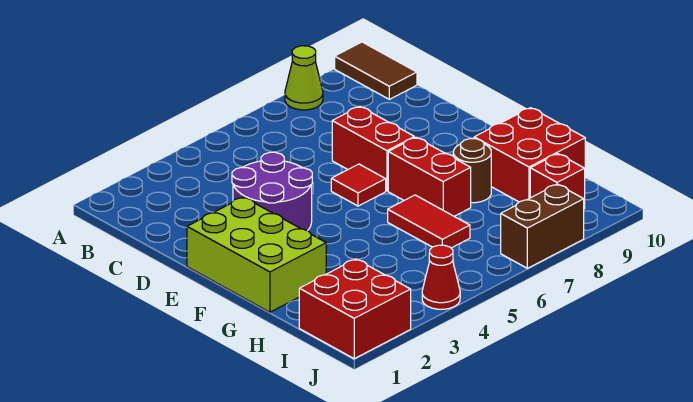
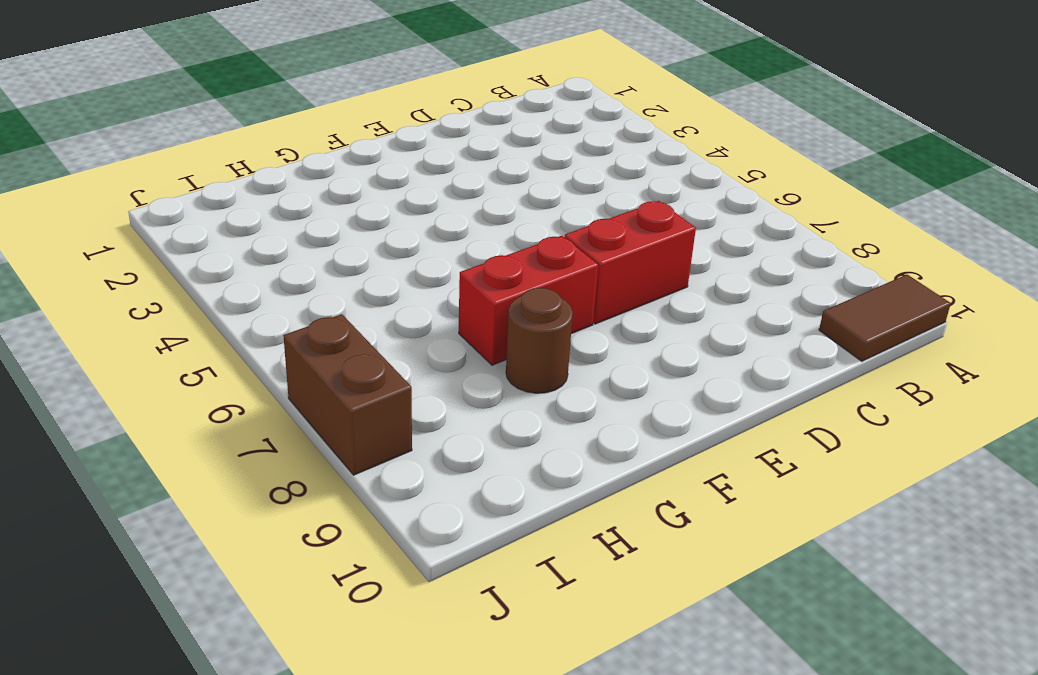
none -> lime 1x1 cone [285,46,323,110]
none -> purple 2x2 round brick [232,152,312,231]
none -> lime 2x3 brick [187,197,326,312]

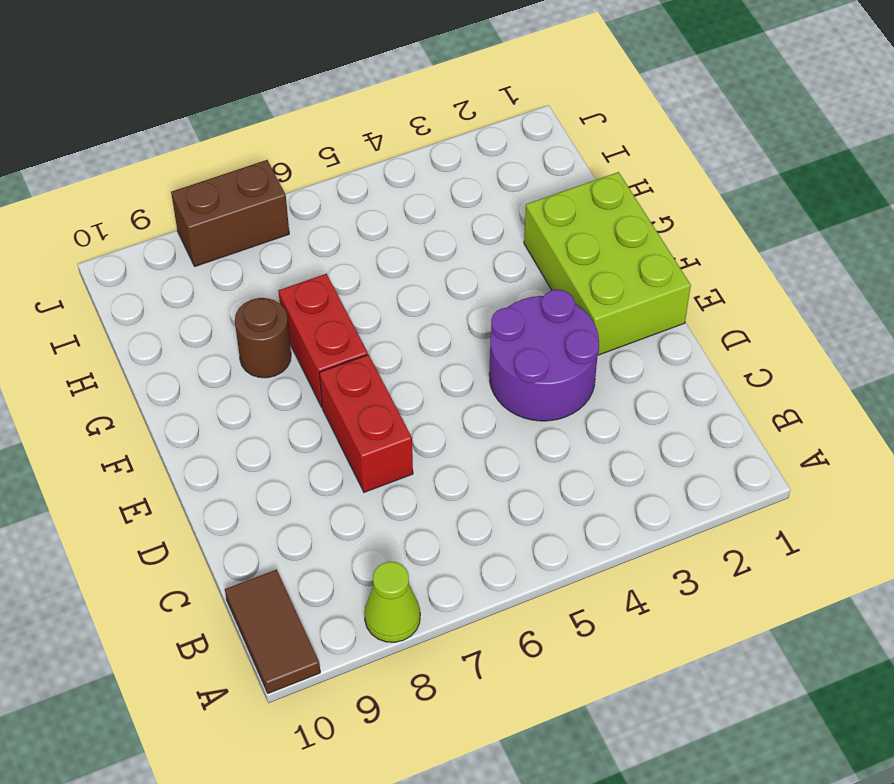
none -> red 1x1 tile [331,164,386,206]
none -> red 1x2 tile [388,195,470,248]
none -> red 2x2 brick [474,108,585,202]

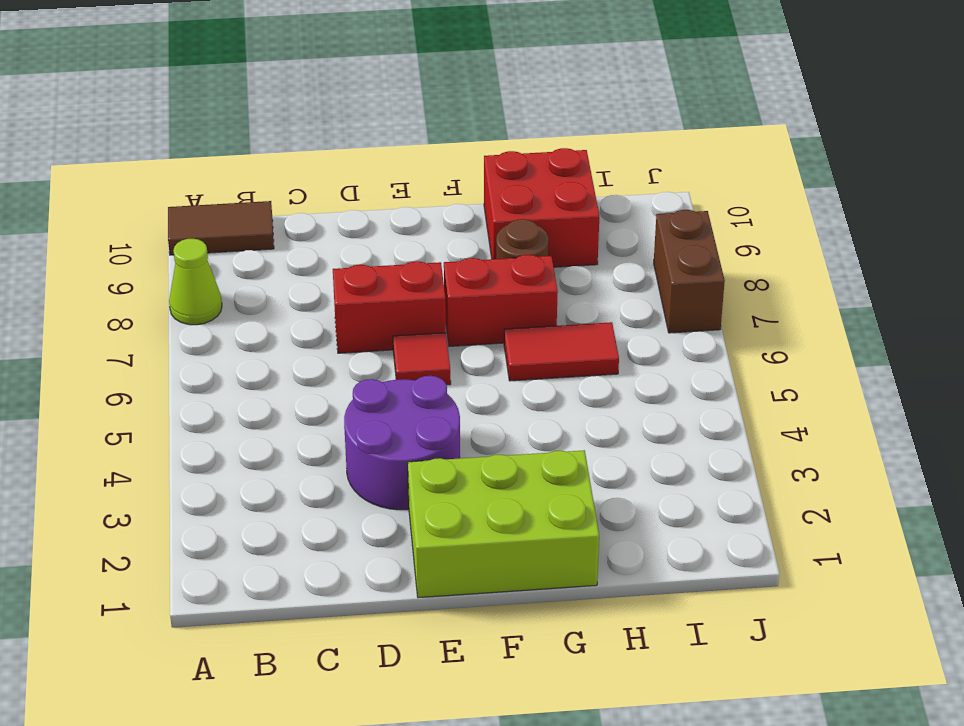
none -> red 2x2 brick [299,259,411,359]
none -> red 1x1 brick [530,154,585,209]
none -> red 1x1 cone [422,245,460,309]

